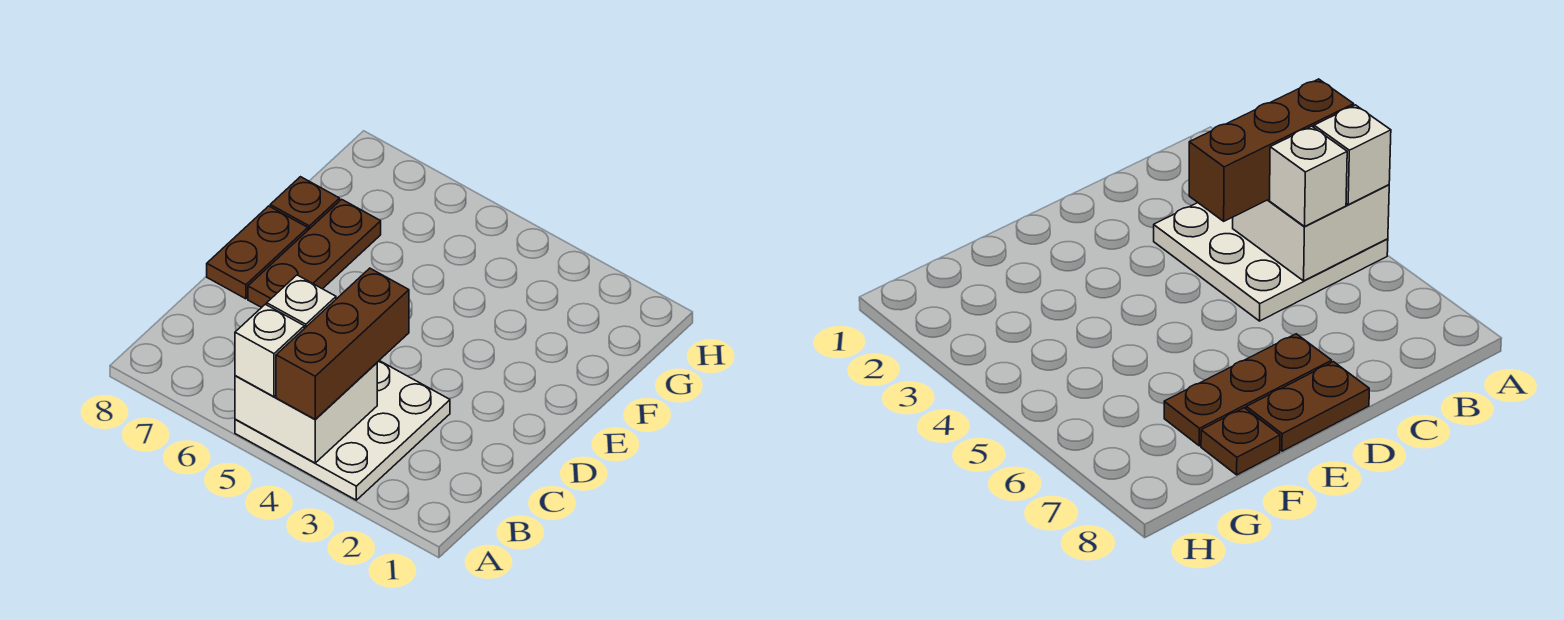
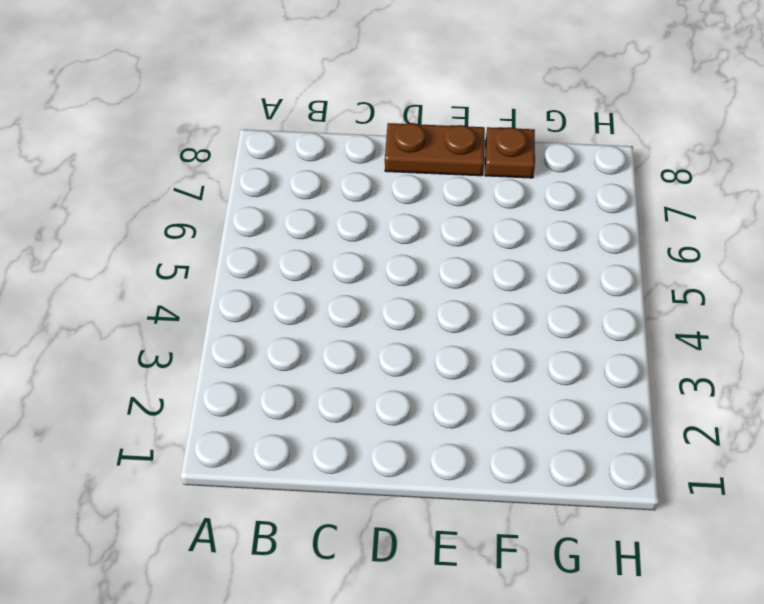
none -> white 3x3 plate [235,361,450,500]
none -> brown 1x3 plate [248,199,381,308]

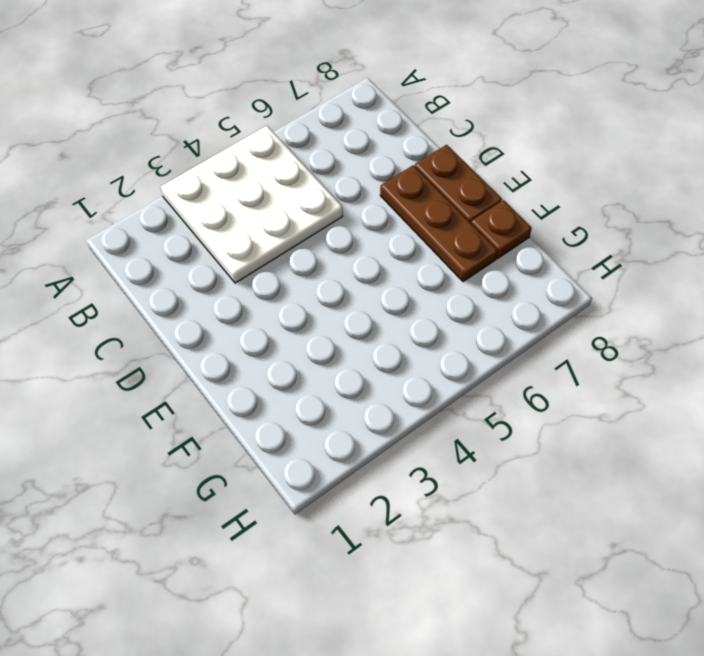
none -> white 2x2 brick [235,363,377,463]
none -> brown 1x3 brick [276,268,409,419]

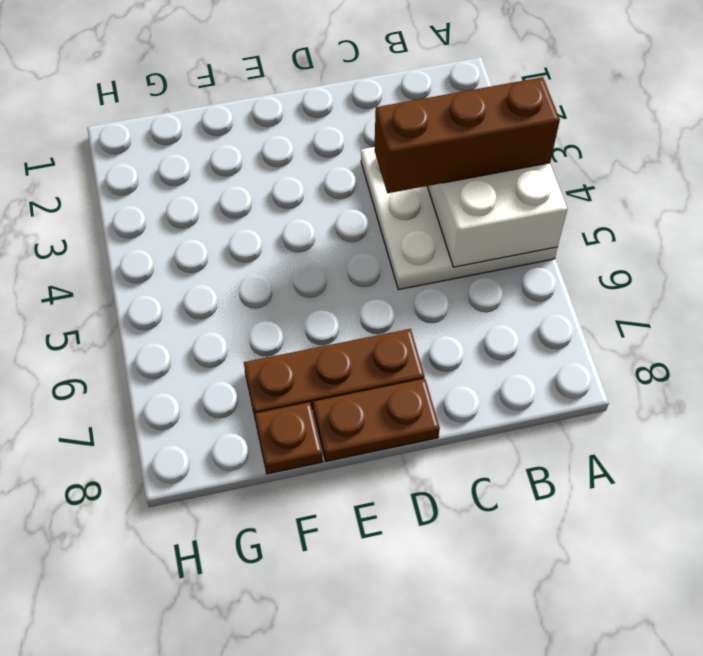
none -> white 1x1 brick [235,304,304,397]
none -> white 1x1 brick [267,275,336,329]

